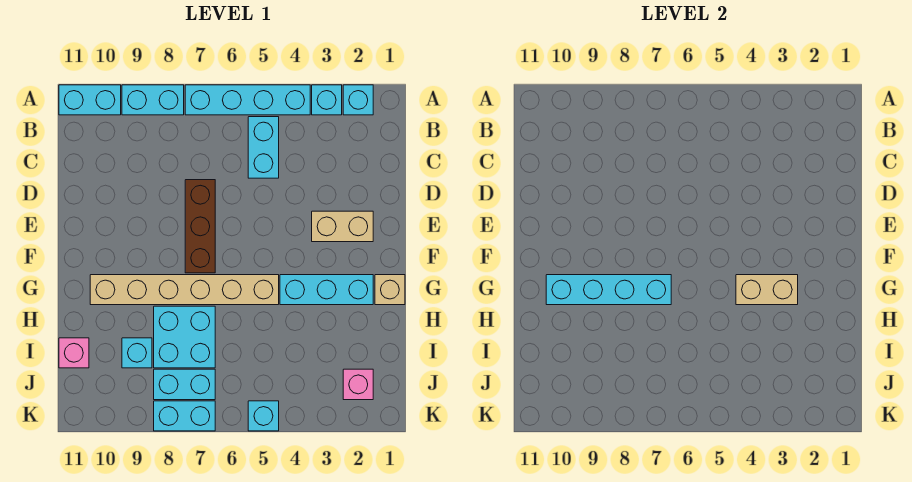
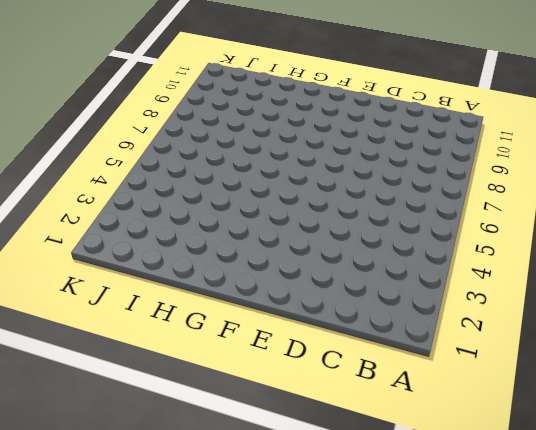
none -> cyan 1x1 brick [343,85,373,115]
none -> cyan 1x1 brick [312,85,342,115]
none -> cyan 1x4 brick [185,85,310,115]

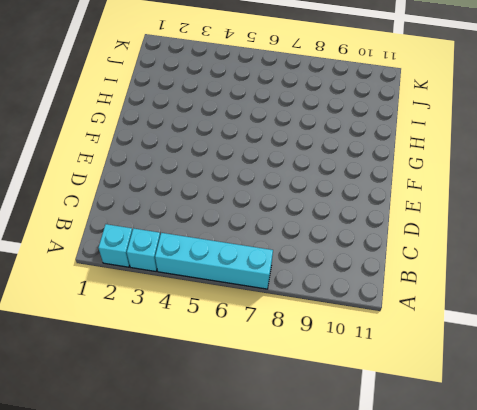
none -> cyan 1x2 brick [122,85,184,115]
none -> cyan 1x2 brick [59,85,121,115]
none -> cyan 1x2 brick [248,117,279,178]

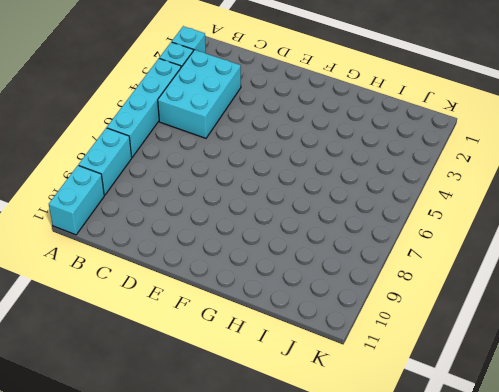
cyan 2x3 brick [158,50,241,138] -> cyan 1x2 brick [248,117,279,178]
none -> brown 1x3 brick [185,180,215,273]
none -> tan 1x2 brick [312,211,373,242]
none -> tan 1x1 brick [375,275,405,305]

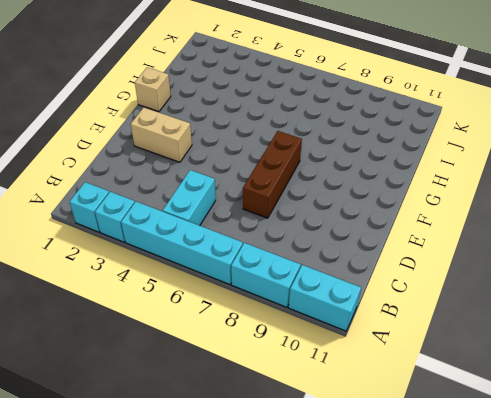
none -> cyan 1x3 brick [280,275,373,305]
none -> tan 1x6 brick [90,275,279,305]
none -> cyan 2x2 brick [154,306,215,368]

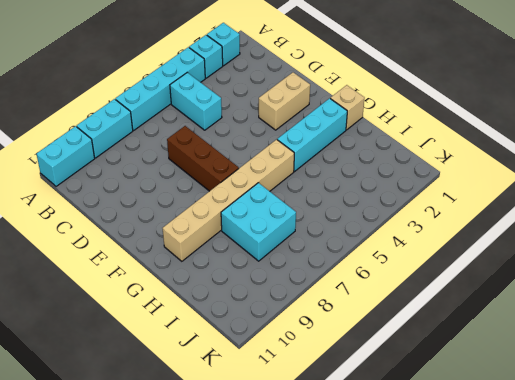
none -> cyan 1x1 brick [122,338,152,368]
none -> pink 1x1 brick [59,338,89,368]
none -> pink 1x1 brick [343,369,373,400]

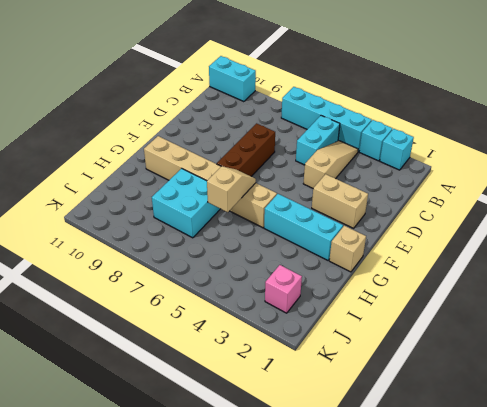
tan 1x3 slope [303,141,358,188] -> none
tan 1x2 slope [207,166,256,212] -> none
none -> cyan 1x2 brick [122,85,184,115]
none -> cyan 1x1 brick [122,338,152,368]
none -> pink 1x1 brick [59,338,89,368]

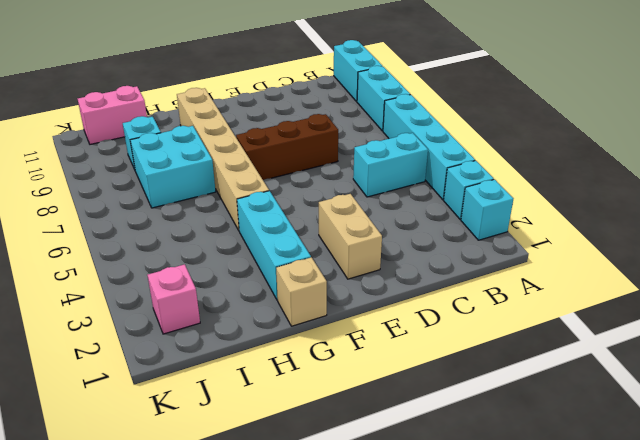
pink 1x2 brick [78,86,147,144] -> pink 1x1 brick [59,338,89,368]
none -> cyan 1x2 brick [154,369,215,400]
none -> cyan 1x1 brick [248,401,279,431]
none -> cyan 1x2 brick [154,401,215,431]

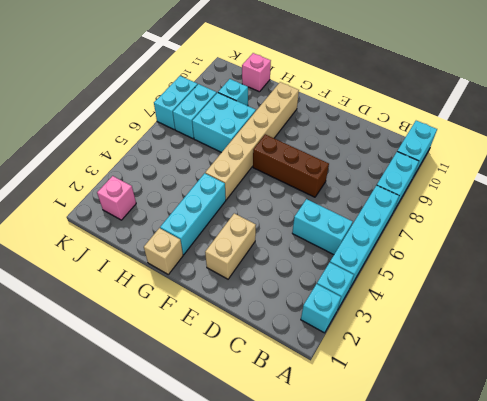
none -> cyan 1x1 brick [248,401,279,431]
none -> tan 1x2 brick [736,275,798,305]
none -> cyan 1x4 brick [546,275,671,305]

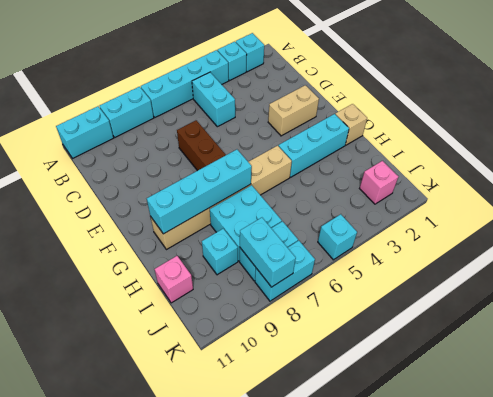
cyan 1x2 brick [240,218,296,287] -> none
none -> tan 1x2 brick [736,275,798,305]

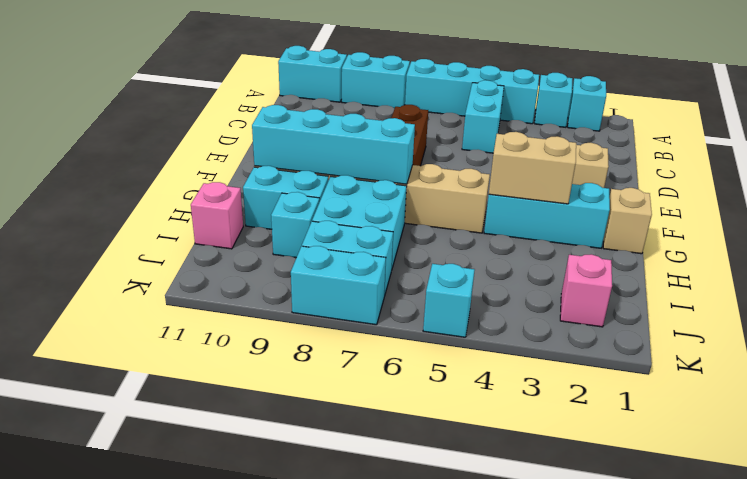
cyan 1x2 brick [243,166,328,229] -> none

